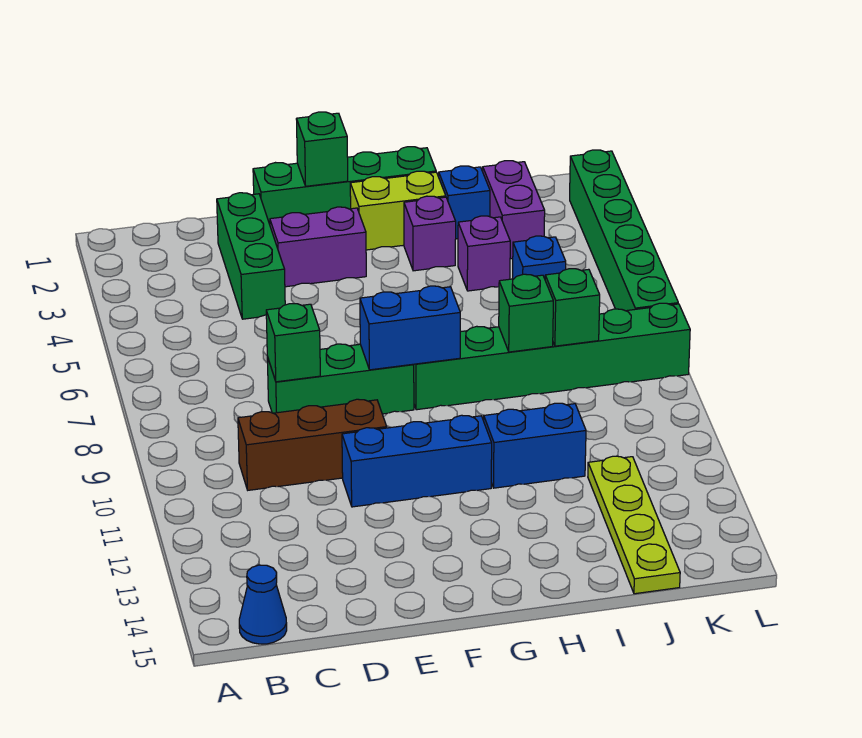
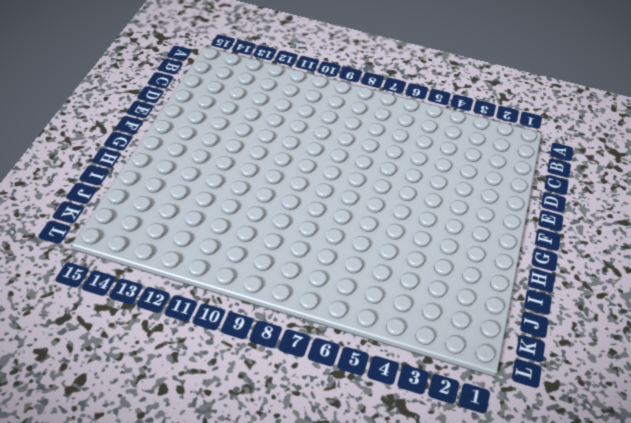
none -> blue 1x1 cone [239,565,287,644]
none -> brown 1x3 brick [238,399,387,490]
none -> green 1x3 brick [217,193,285,319]

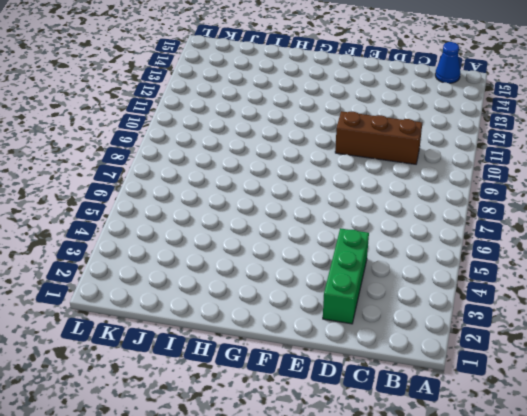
none -> green 1x3 brick [267,344,414,414]
none -> green 1x4 brick [253,147,436,224]
none -> purple 1x2 brick [270,207,366,287]

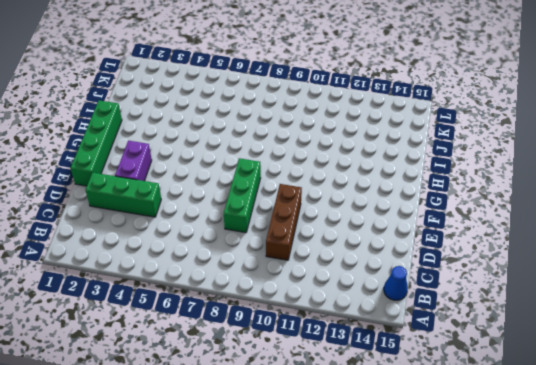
none -> blue 1x3 brick [342,415,492,507]
none -> lime 1x2 brick [350,171,446,250]
none -> green 1x6 brick [414,303,690,410]

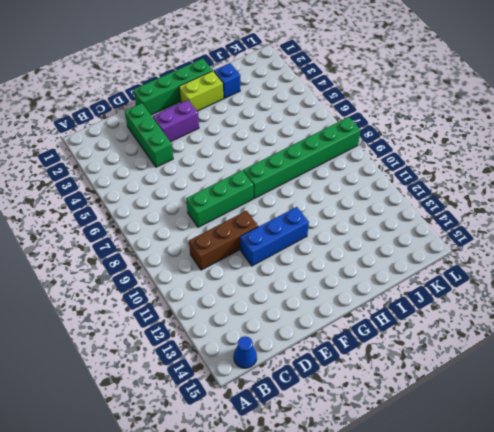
none -> purple 1x1 brick [404,196,456,271]
none -> blue 1x2 brick [484,403,586,488]
none -> purple 1x1 brick [458,216,510,291]

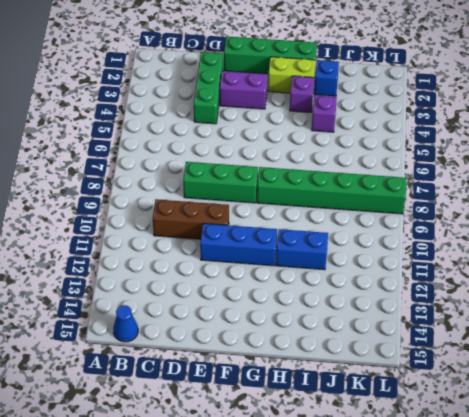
none -> purple 1x2 brick [483,161,545,259]
none -> blue 1x1 brick [513,236,566,279]
none -> lime 1x4 plate [588,456,680,594]

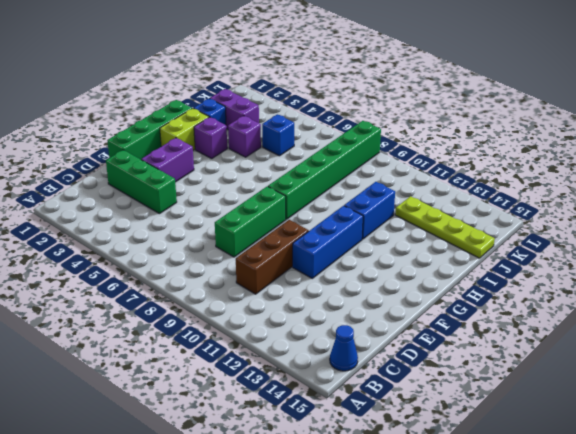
none -> green 1x6 brick [570,150,678,311]
none -> green 1x1 brick [266,304,320,382]
none -> green 1x1 brick [296,112,348,186]

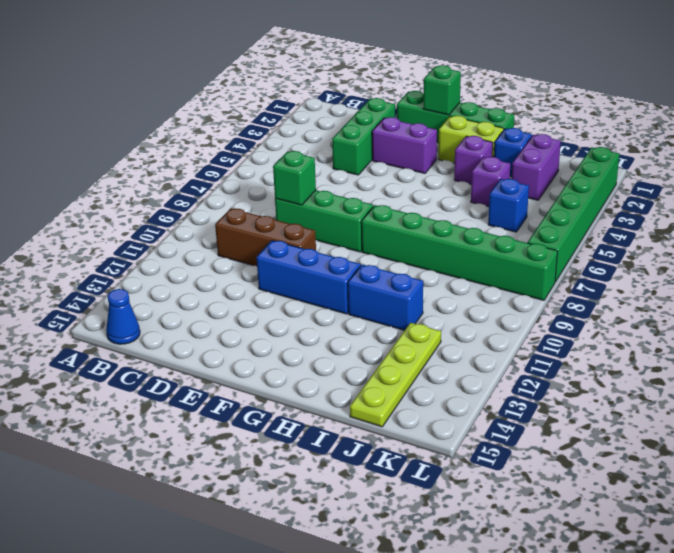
none -> blue 1x2 brick [360,286,460,370]
none -> green 1x1 brick [499,274,553,352]
none -> green 1x1 brick [545,269,600,346]

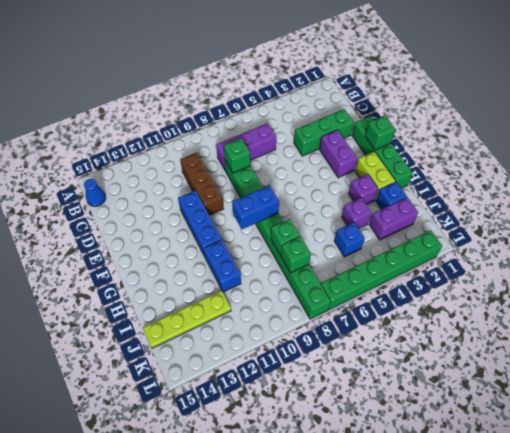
purple 1x3 brick [216,123,276,171] -> none
blue 1x2 brick [232,185,279,229] -> blue 1x2 brick turned to [360,286,460,370]

